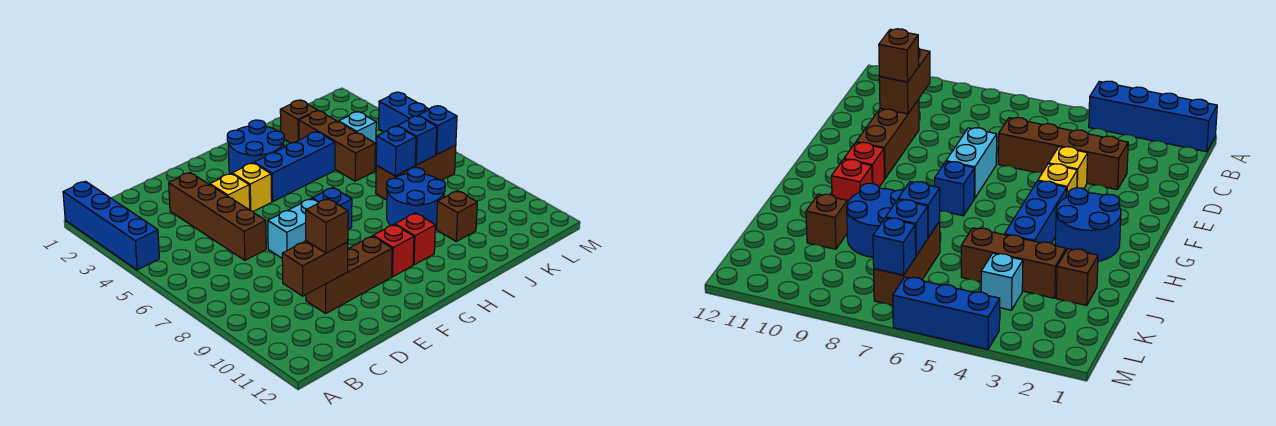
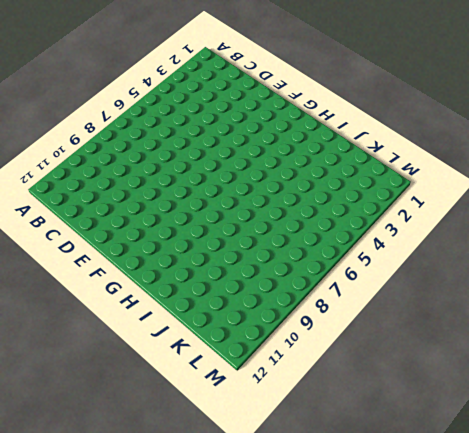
none -> blue 1x4 brick [63,181,159,270]
none -> brown 1x4 brick [169,173,266,260]
none -> brown 1x3 brick [306,236,392,313]

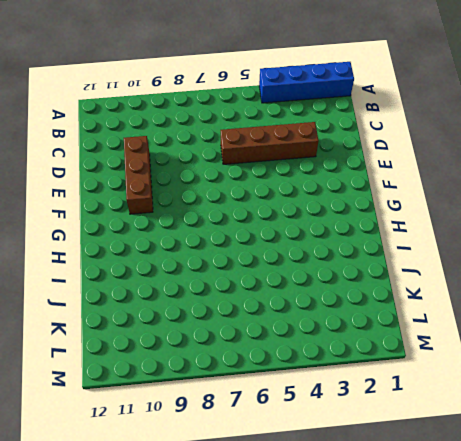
none -> yellow 1x1 brick [210,174,250,210]
none -> cyan 1x2 brick [268,199,318,258]
none -> yellow 1x1 brick [232,163,272,211]

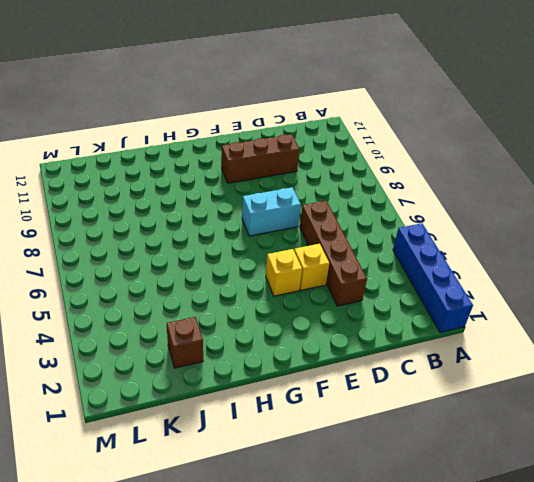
none -> blue 2x2 round brick [227,120,285,174]
none -> blue 1x3 brick [254,132,335,202]
none -> blue 1x1 brick [312,188,352,229]

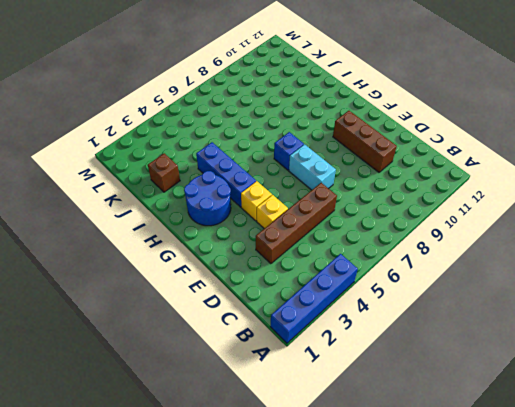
none -> red 1x1 brick [373,225,414,277]
none -> red 1x1 brick [395,213,435,265]
none -> blue 2x2 round brick [386,168,445,229]

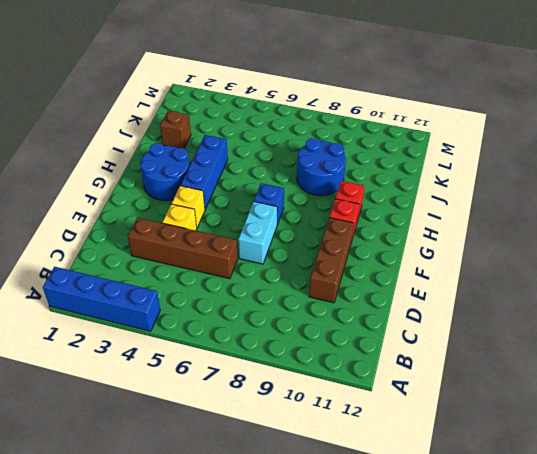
none -> brown 1x3 brick [299,111,375,181]
none -> brown 1x3 brick [376,145,456,200]
none -> brown 1x1 brick [436,191,477,241]

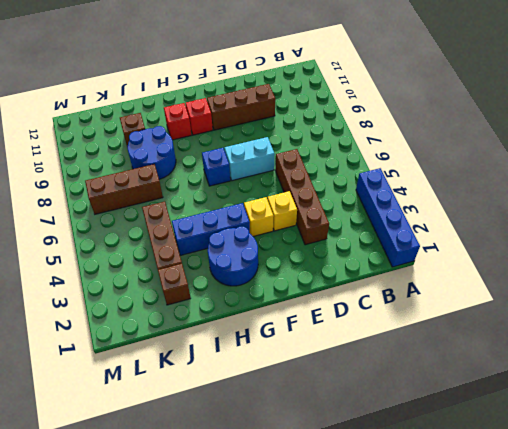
none -> cyan 1x1 brick [339,112,376,150]
none -> blue 1x3 brick [379,92,429,132]
none -> brown 1x2 brick [282,241,348,296]

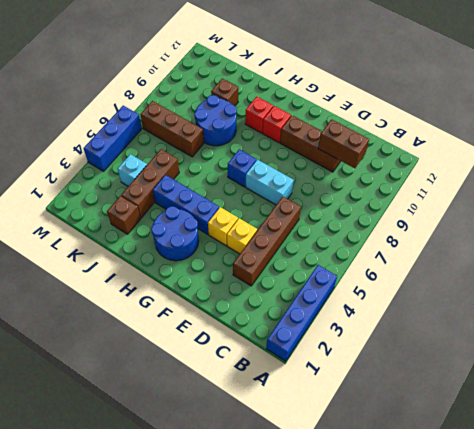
none -> blue 1x1 brick [376,126,416,176]
none -> blue 1x1 brick [398,116,437,165]
none -> blue 1x1 brick [418,106,457,155]

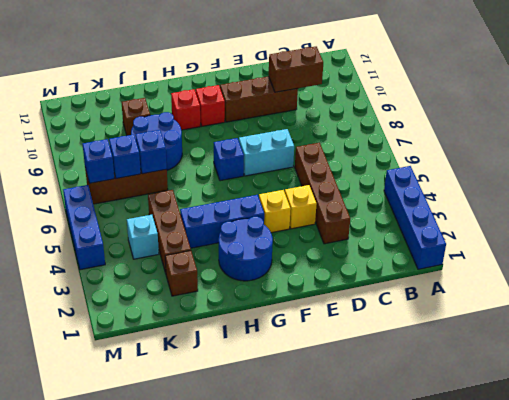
none -> brown 1x1 brick [306,199,348,253]

